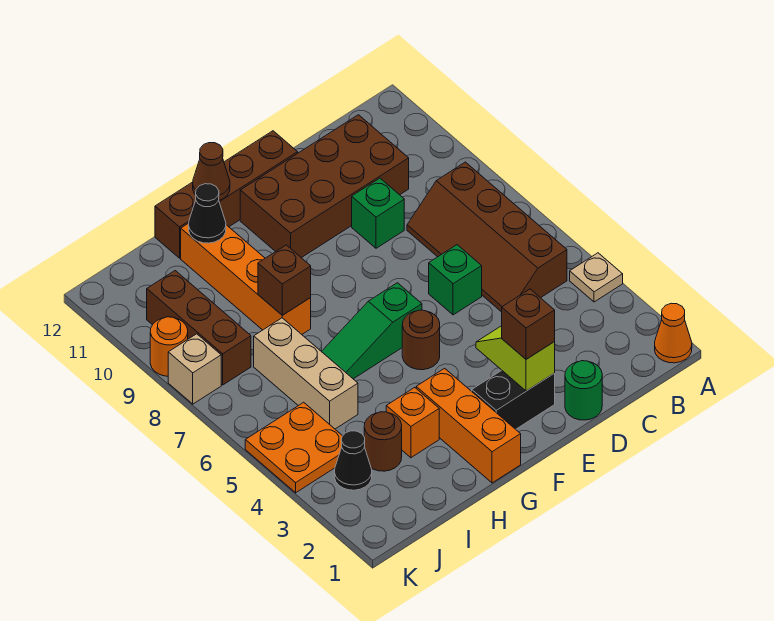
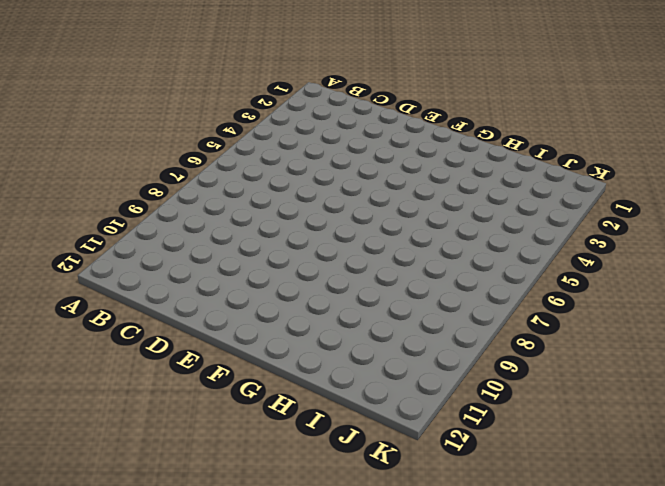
none -> orange 1x1 cone [655,303,692,363]
none -> tan 1x1 plate [570,253,623,302]
none -> brown 2x4 slope [407,162,567,312]

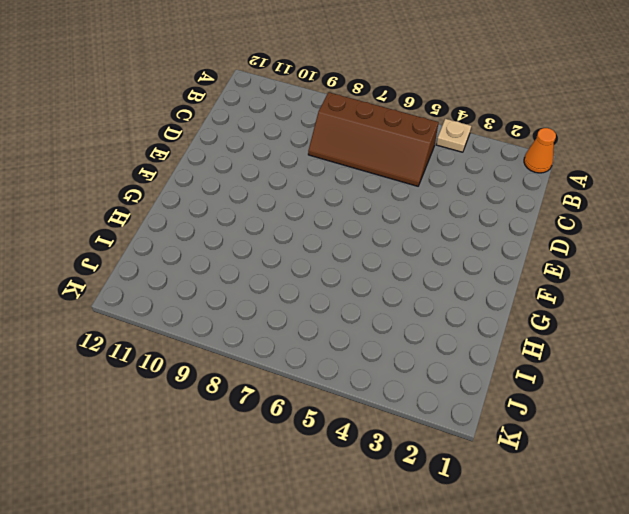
none -> brown 2x4 brick [240,115,409,258]
none -> green 1x1 round brick [565,361,602,420]
none -> green 1x1 brick [429,245,482,315]

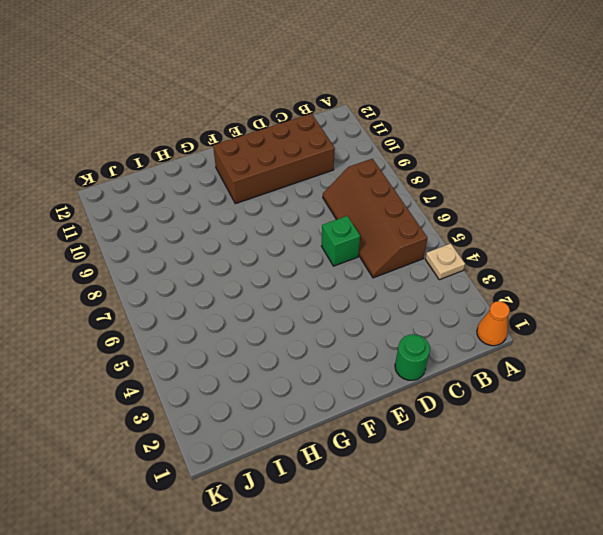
none -> green 1x1 brick [352,178,404,248]
none -> black 1x2 brick [472,370,555,429]
none -> brown 1x4 brick [155,131,298,258]

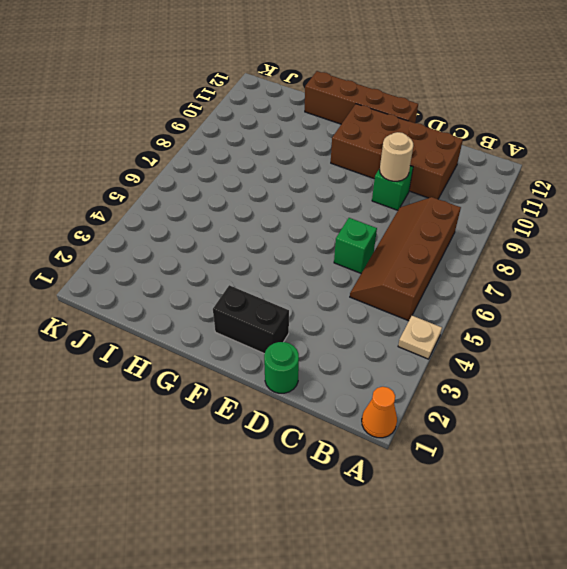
tan 1x1 round brick [380,132,413,181] -> none
none -> brown 1x1 round brick [402,310,440,370]
none -> green 1x3 slope [321,283,422,379]
none -> orange 1x3 brick [416,368,521,483]

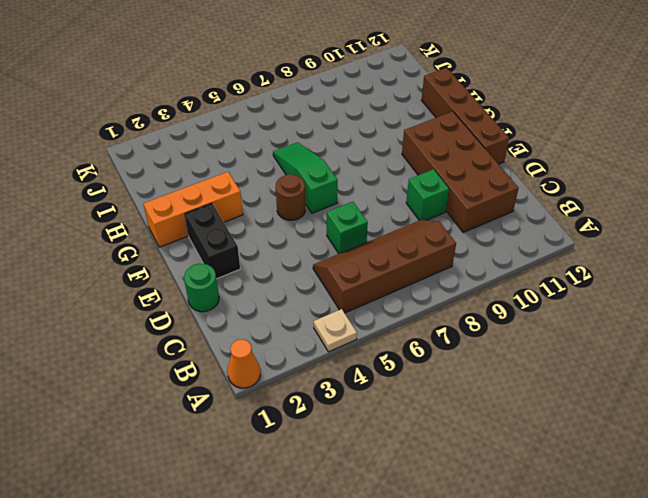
none -> orange 1x1 brick [386,388,439,458]
none -> orange 1x4 brick [181,223,311,334]
none -> brown 1x1 round brick [364,412,402,471]

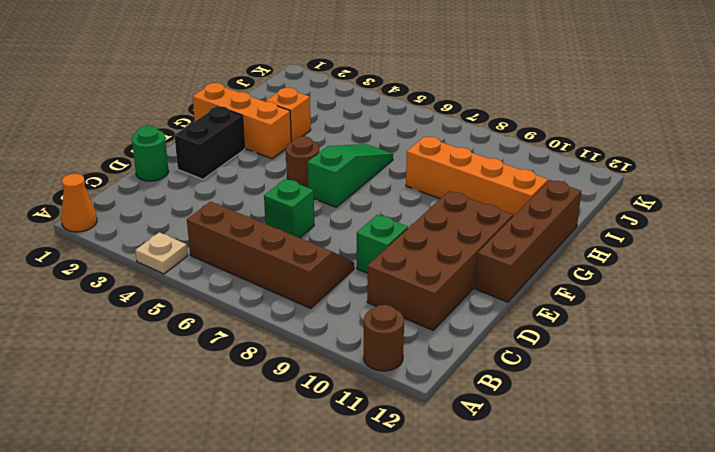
brown 1x1 round brick [364,305,404,371] -> brown 1x1 round brick moved to [364,412,402,471]
none -> tan 1x3 brick [254,318,358,429]
none -> black 1x1 cone [334,431,372,490]
none -> orange 2x2 plate [245,402,342,493]

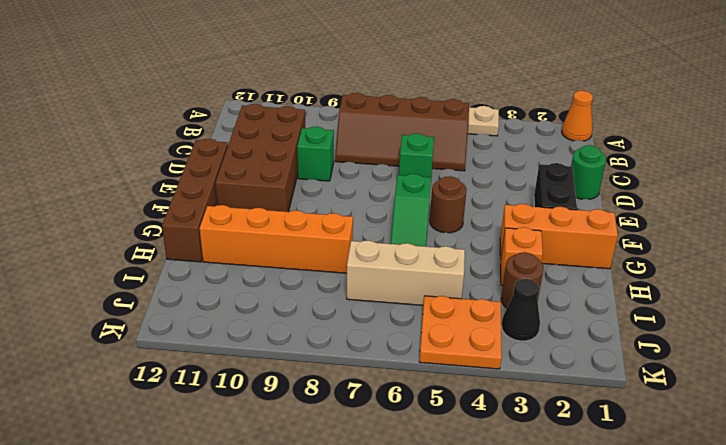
none -> brown 1x3 brick [147,271,251,385]
none -> tan 1x1 brick [168,334,221,404]
none -> orange 1x1 round brick [150,317,188,376]

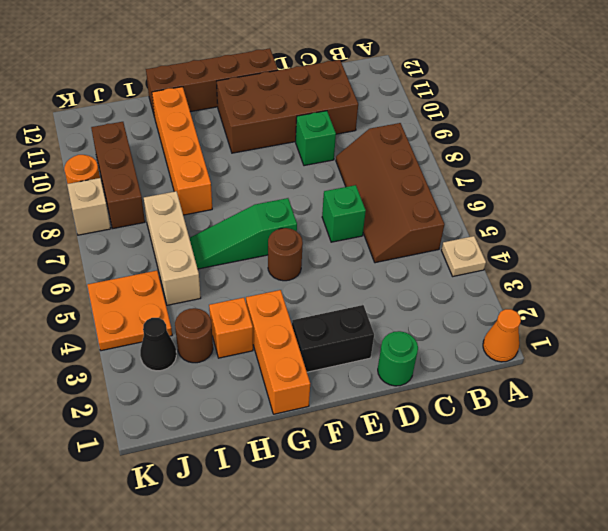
none -> lime 1x2 slope [476,326,555,391]
none -> brown 1x1 cone [193,143,230,201]
none -> brown 1x1 brick [258,245,311,315]

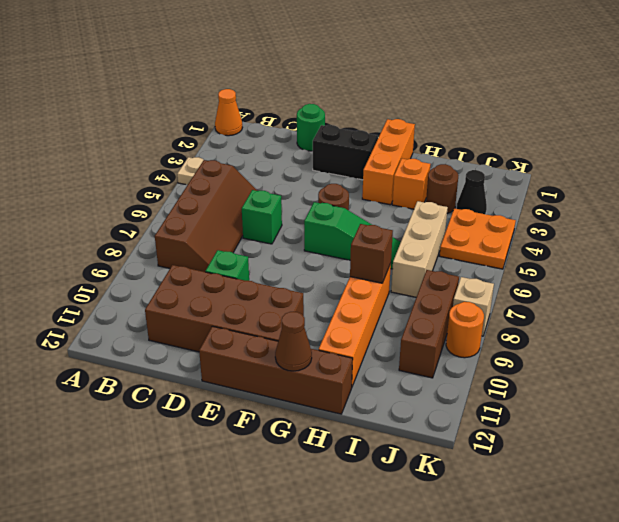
none -> lime 1x2 slope [476,326,555,391]
none -> black 1x1 cone [189,184,226,243]
none -> brown 1x1 brick [502,289,555,359]

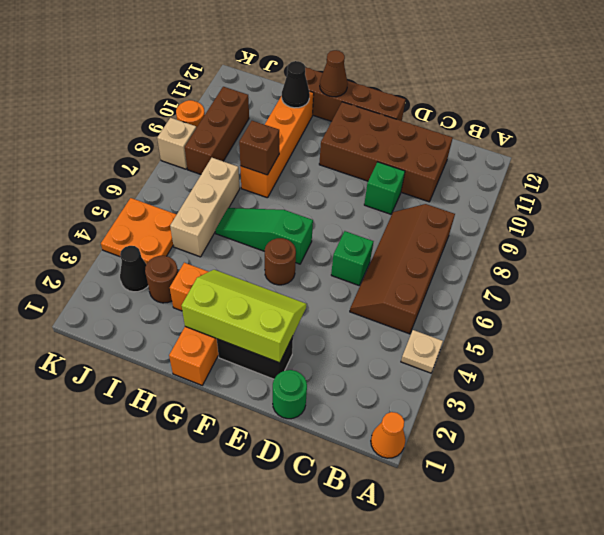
lime 2x3 slope [182,270,307,363] -> lime 1x2 slope [476,326,555,391]
none -> brown 1x1 brick [502,289,555,359]

